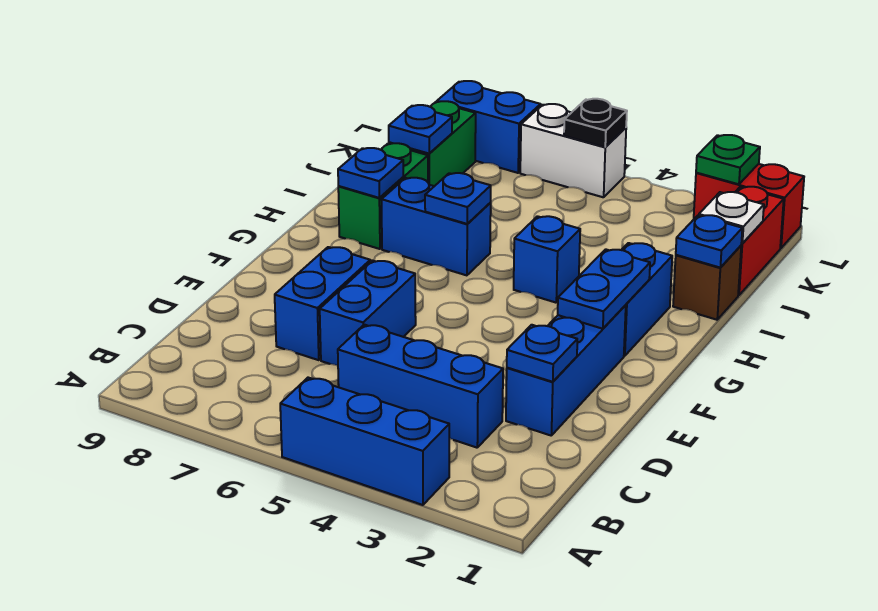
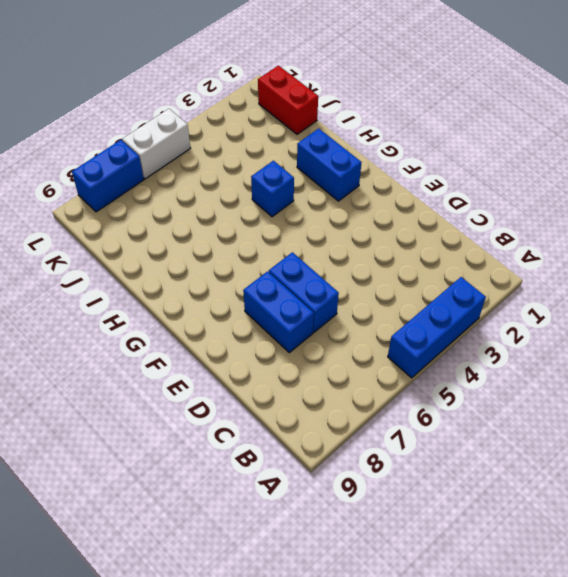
none -> blue 1x3 brick [338,325,503,448]
none -> blue 1x3 brick [506,305,626,436]
none -> blue 1x2 brick [381,178,491,275]

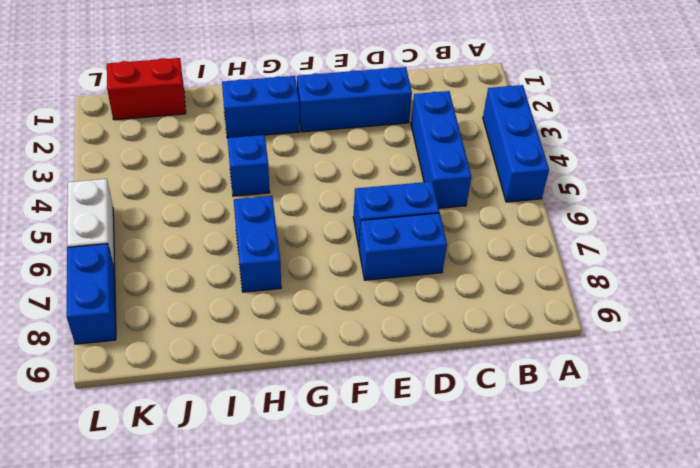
none -> green 1x2 brick [338,143,428,249]
none -> brown 1x1 brick [673,246,741,320]
none -> green 1x2 brick [389,101,476,186]

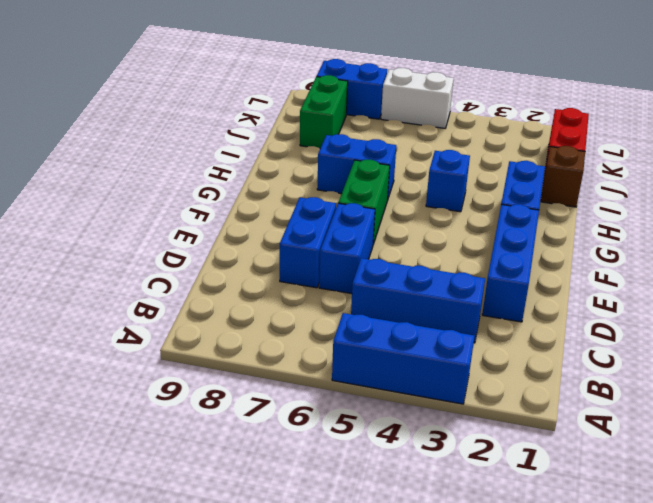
green 1x2 brick [338,160,390,244] -> green 1x2 brick moved to [338,143,428,249]
none -> red 1x2 brick [694,164,804,248]
none -> blue 1x1 plate [507,325,577,382]
none -> blue 1x2 plate [558,249,650,329]

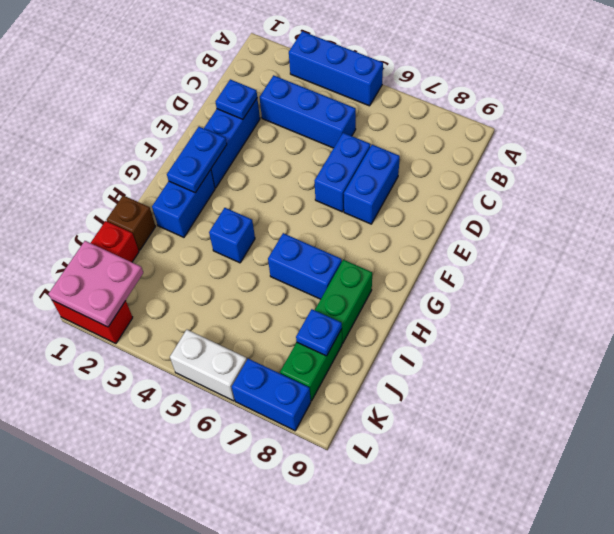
pink 2x2 plate [49,241,143,327] -> green 1x1 plate [696,135,760,184]
none -> blue 1x1 plate [425,173,491,224]
none -> blue 1x1 plate [338,148,403,198]
none -> blue 1x1 plate [676,215,742,268]

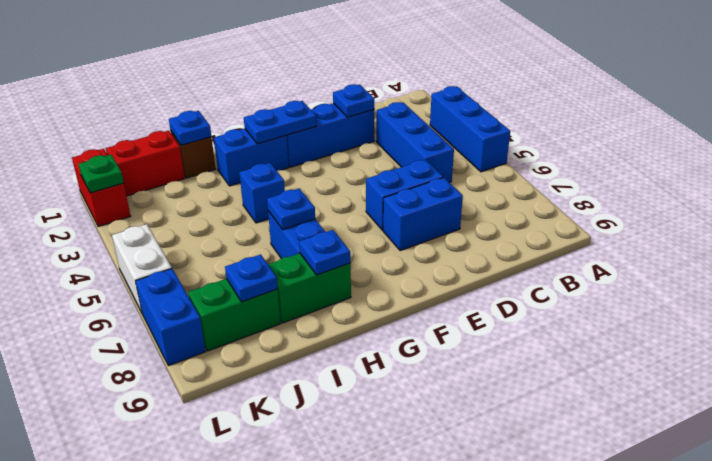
none -> white 1x1 plate [699,192,764,244]
none -> black 1x1 plate [564,99,627,147]

